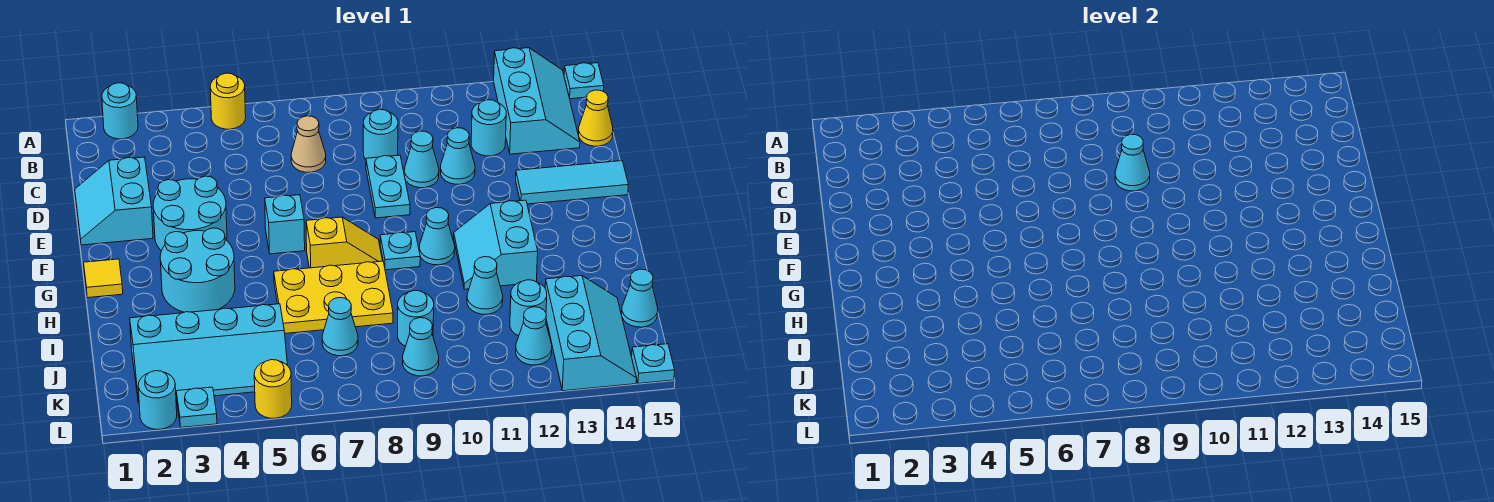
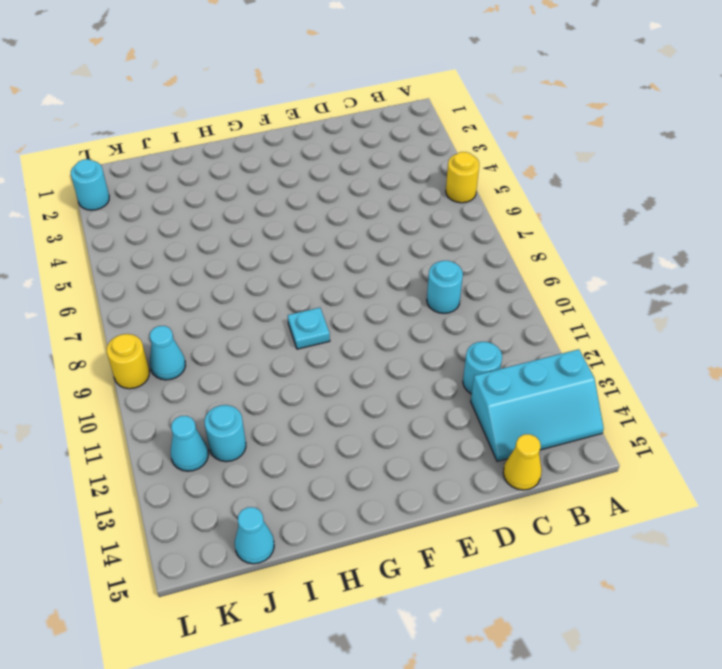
yellow 1x1 round brick [107,334,149,389] -> yellow 1x1 round brick moved to [254,360,292,418]
none -> cyan 1x1 round brick [102,83,138,139]
none -> cyan 1x1 plate [564,63,604,99]
none -> tan 1x1 cone [291,116,326,172]
none -> cyan 2x2 slope [75,157,153,245]

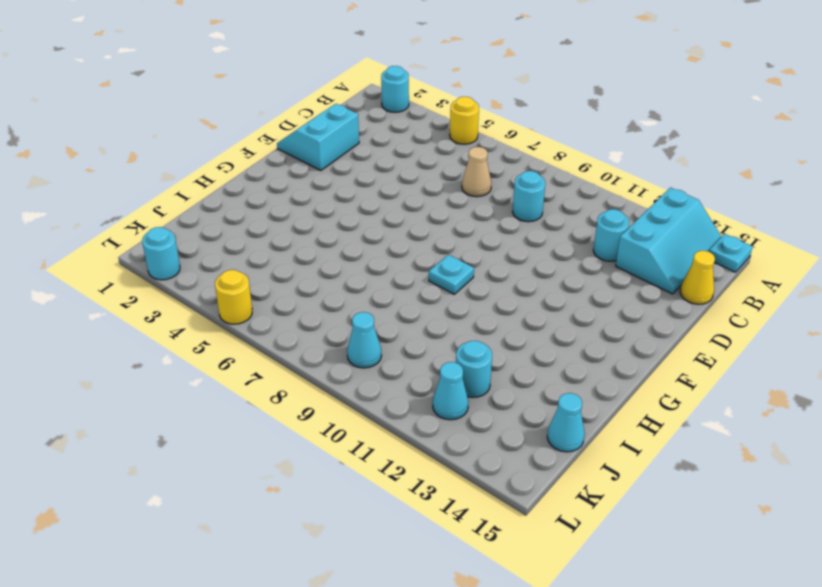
none -> cyan 1x2 plate [366,155,410,218]
none -> cyan 1x1 cone [404,131,439,188]
none -> cyan 1x1 cone [441,128,475,184]
none -> cyan 2x2 round brick [153,176,227,251]

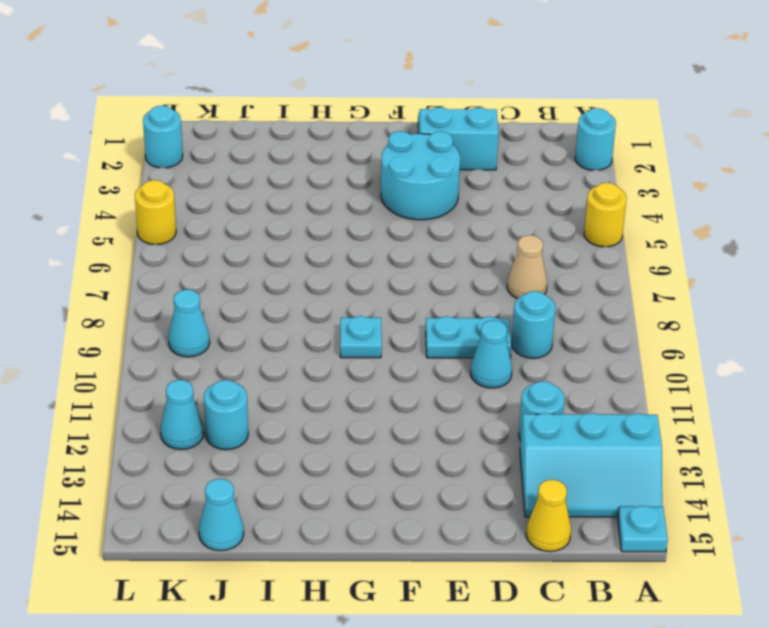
none -> cyan 1x1 cone [441,128,475,184]
none -> cyan 1x3 tile [516,161,628,204]
none -> cyan 1x1 brick [265,195,305,254]
none -> yellow 1x1 tile [84,259,123,298]

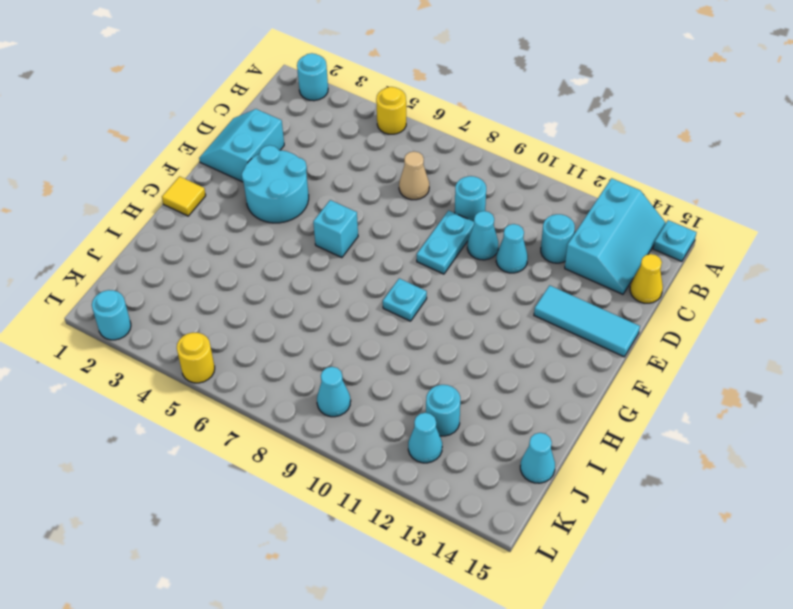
none -> cyan 2x2 round brick [160,228,235,312]
none -> yellow 1x2 slope [306,217,382,268]
none -> cyan 1x1 cone [419,208,455,265]
none -> cyan 2x2 slope [454,200,538,289]

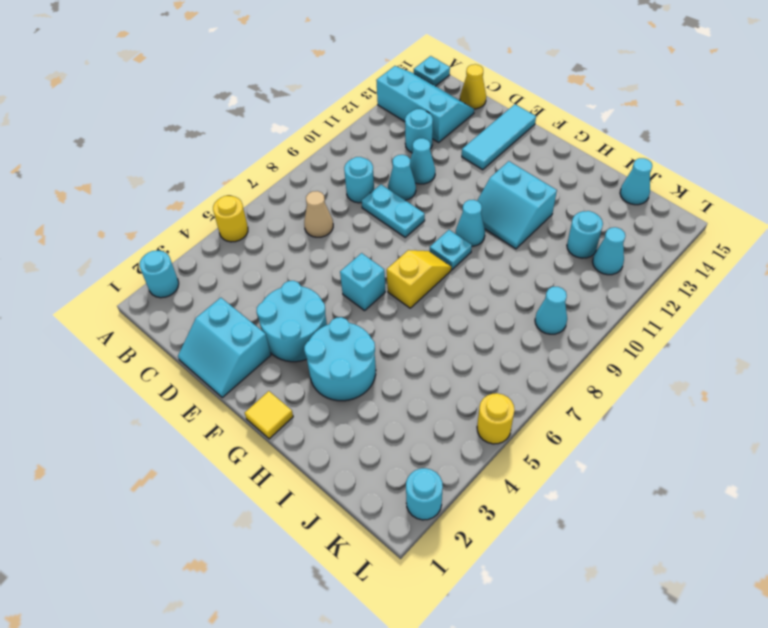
none -> yellow 2x3 plate [274,261,393,333]
none -> cyan 1x1 cone [467,257,503,314]
none -> cyan 2x4 slope [130,304,288,403]
none -> cyan 1x1 cone [322,298,358,356]

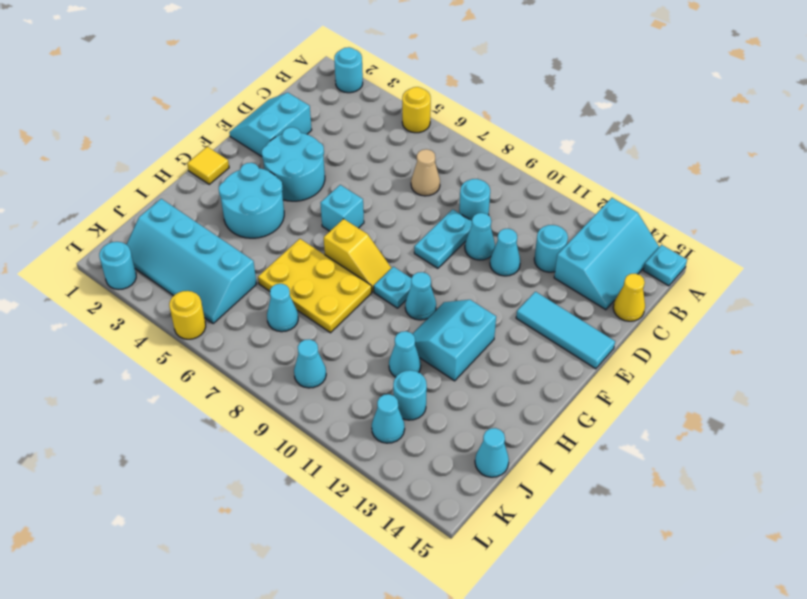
none -> cyan 1x1 round brick [398,290,434,346]
none -> cyan 2x3 slope [545,276,637,391]
none -> cyan 1x1 plate [176,387,217,427]
none -> cyan 1x1 plate [632,344,675,384]

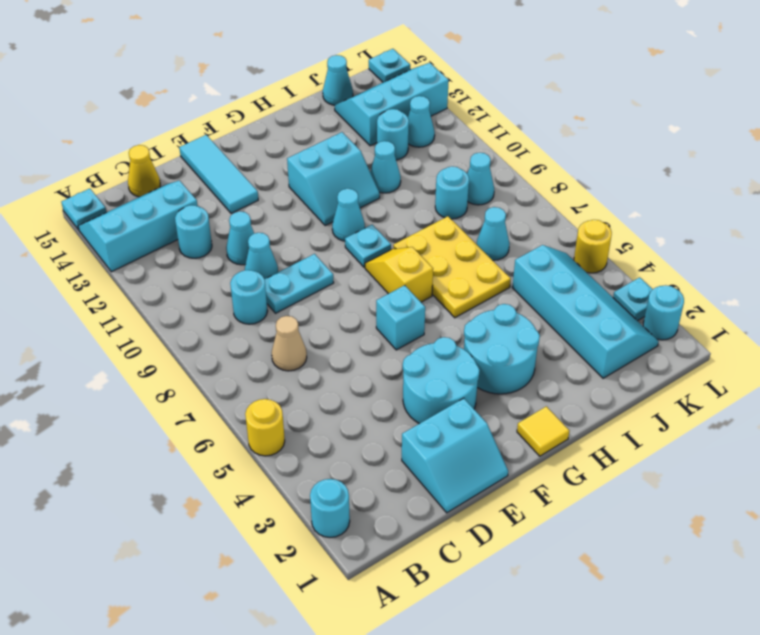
none -> cyan 1x1 cone [1115,134,1150,191]

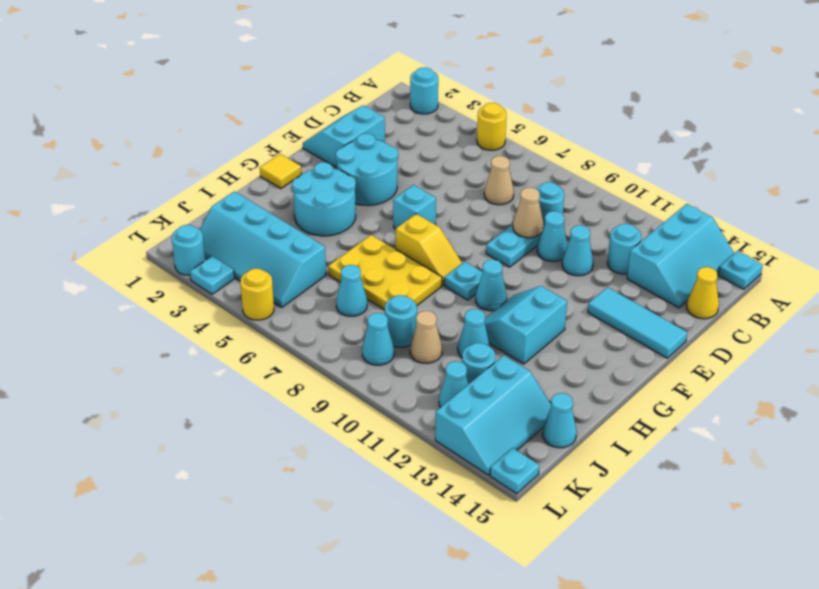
tan 1x1 cone [513,188,543,238] -> cyan 1x1 cone [1115,134,1150,191]
tan 1x1 cone [410,311,442,363] -> none

